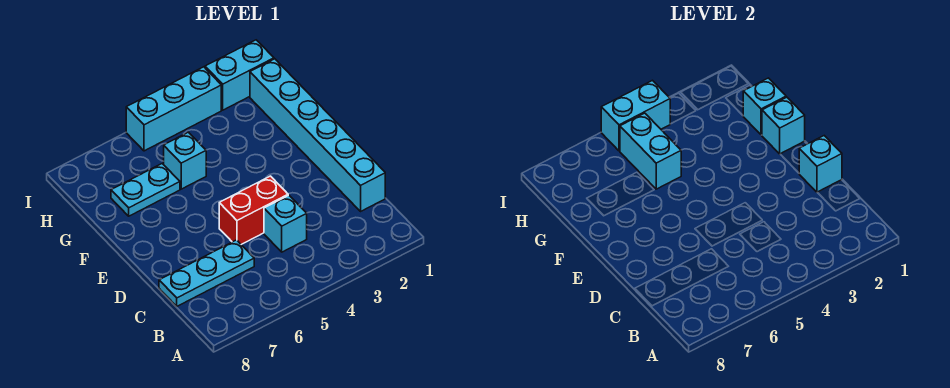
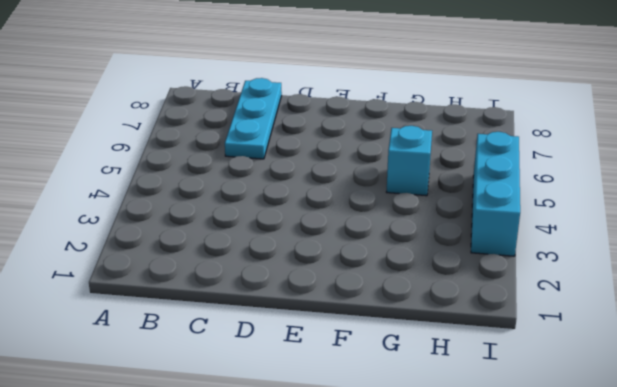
none -> cyan 1x6 brick [250,59,385,211]
none -> cyan 1x1 brick [264,195,307,252]
none -> red 1x2 brick [219,176,288,244]

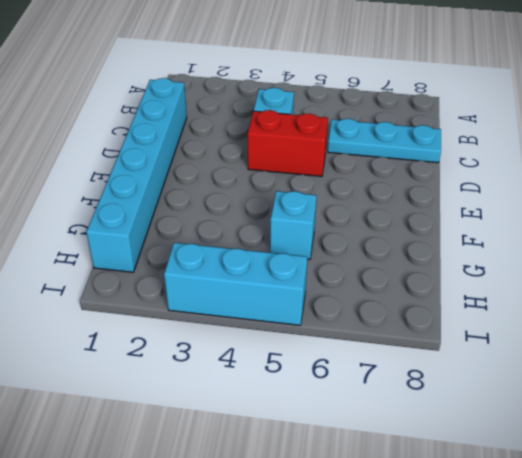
none -> cyan 1x2 plate [111,164,180,216]
none -> cyan 1x2 brick [205,40,274,110]
none -> cyan 1x1 brick [799,136,842,192]

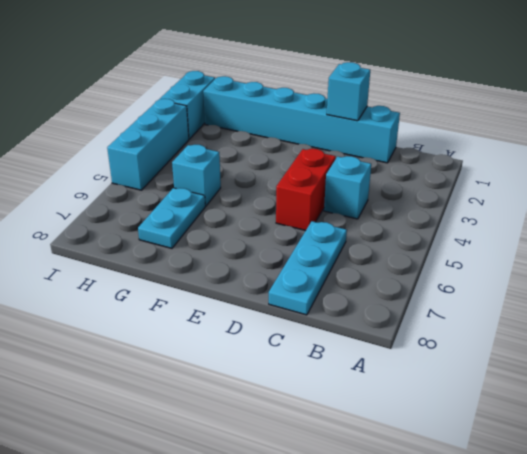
none -> cyan 1x1 brick [762,97,805,154]
none -> cyan 1x1 brick [743,78,786,135]
none -> cyan 1x2 brick [620,113,681,189]

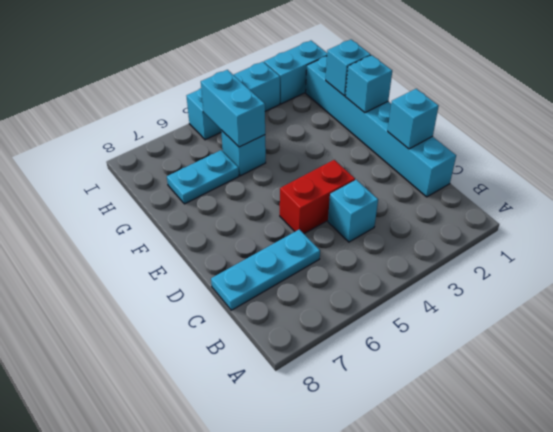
none -> cyan 1x2 brick [601,80,670,151]

